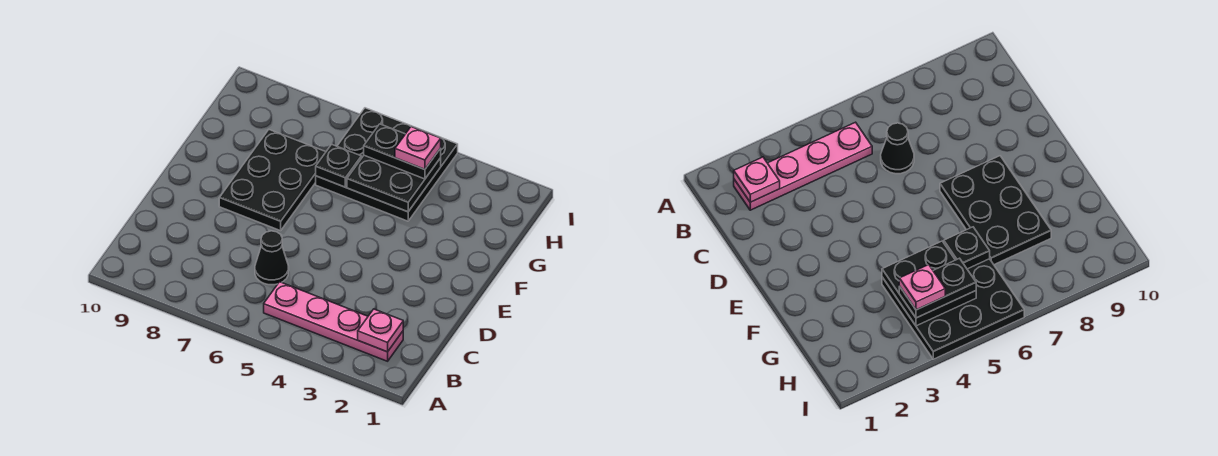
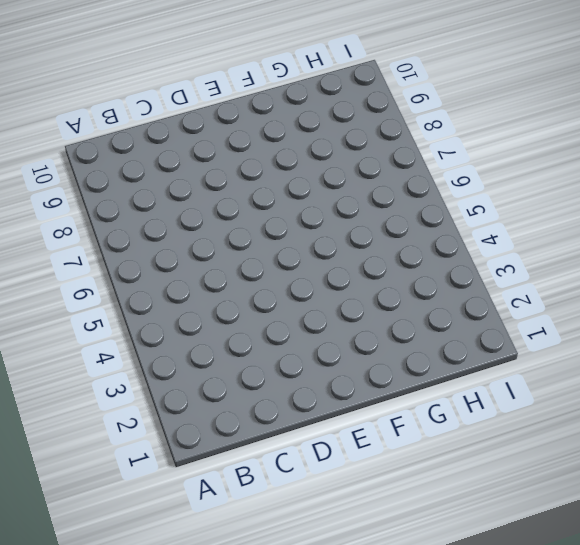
none -> pink 1x4 plate [264,282,403,361]
none -> black 1x1 cone [255,231,289,285]

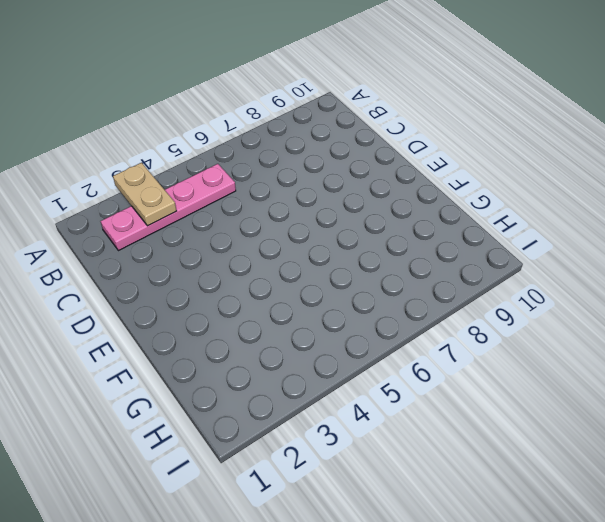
tan 1x2 plate [113,163,176,226] -> none
none -> black 1x1 cone [255,231,289,285]
none -> black 2x3 plate [219,130,326,231]

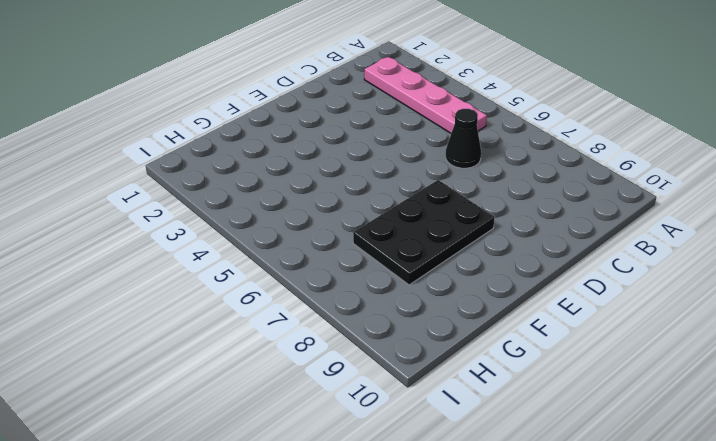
none -> black 3x3 plate [316,108,458,221]
none -> pink 1x1 plate [358,309,403,352]

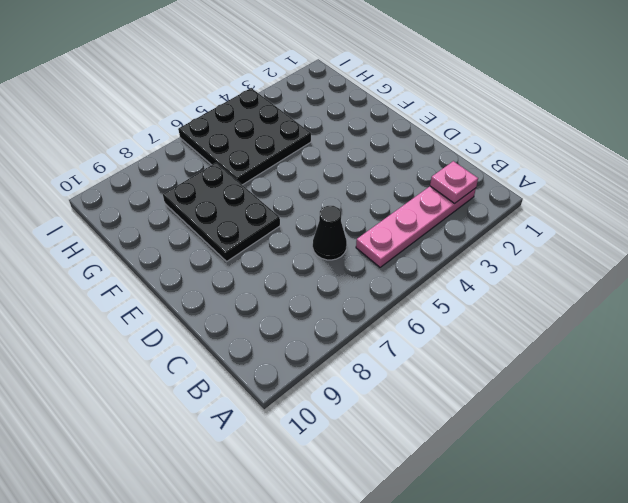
none -> black 2x2 plate [347,155,441,212]
none -> black 1x1 plate [316,144,361,187]

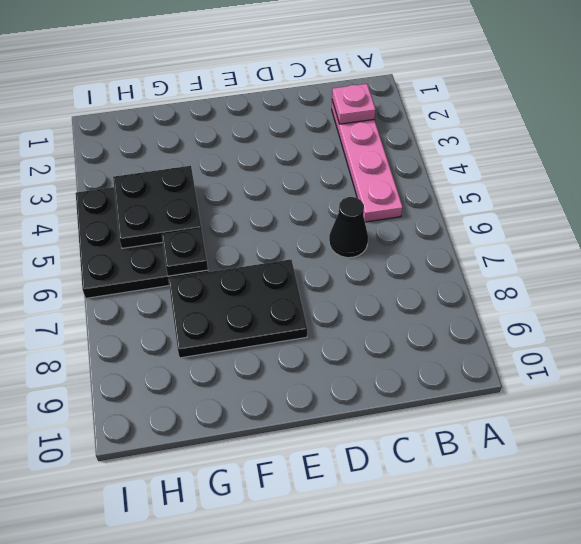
none -> black 1x2 plate [364,124,441,179]
none -> pink 1x1 plate [395,127,441,169]

